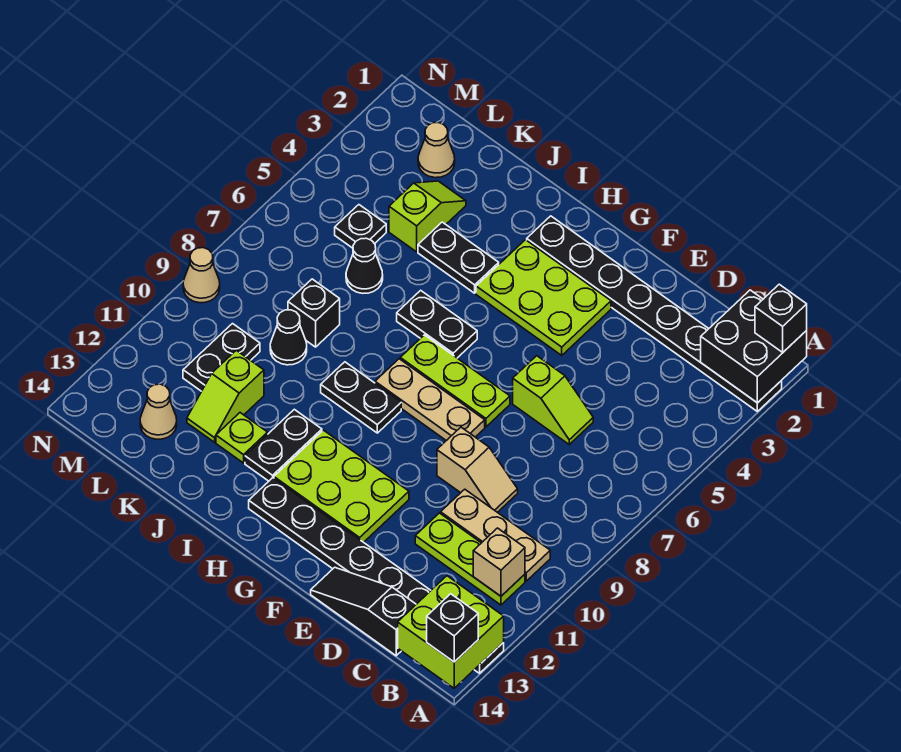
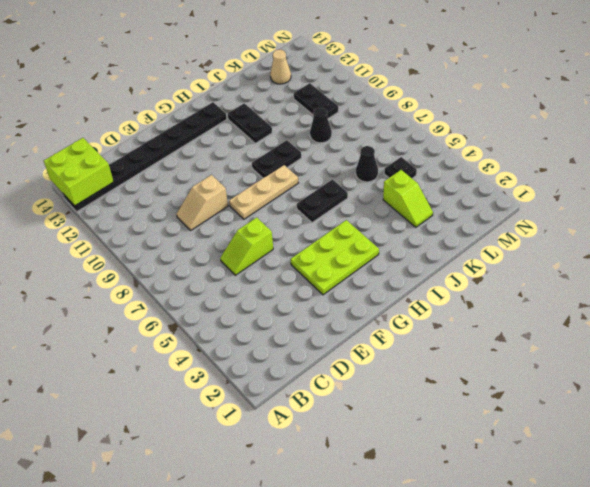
none -> black 1x8 plate [527,216,782,411]
none -> tan 1x3 plate [441,489,550,581]
none -> lime 1x3 plate [415,513,525,605]
none -> black 1x3 slope [311,567,416,656]

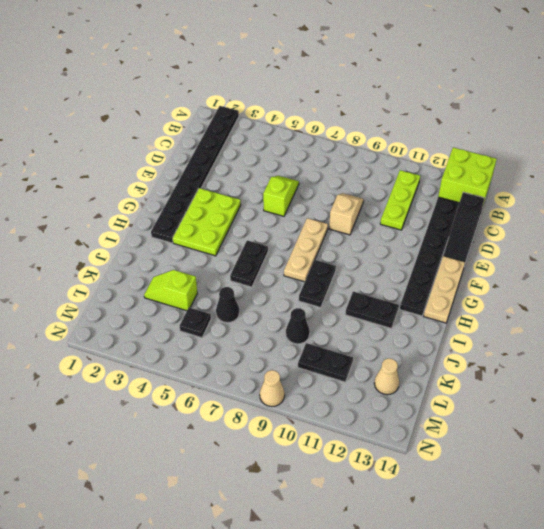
tan 1x3 plate [424,256,465,323] -> tan 1x3 plate moved to [441,489,550,581]
none -> lime 1x3 plate [400,335,510,427]
none -> lime 2x3 plate [274,430,409,542]
none -> black 1x2 plate [418,222,499,293]
none -> lime 1x1 plate [216,413,268,463]

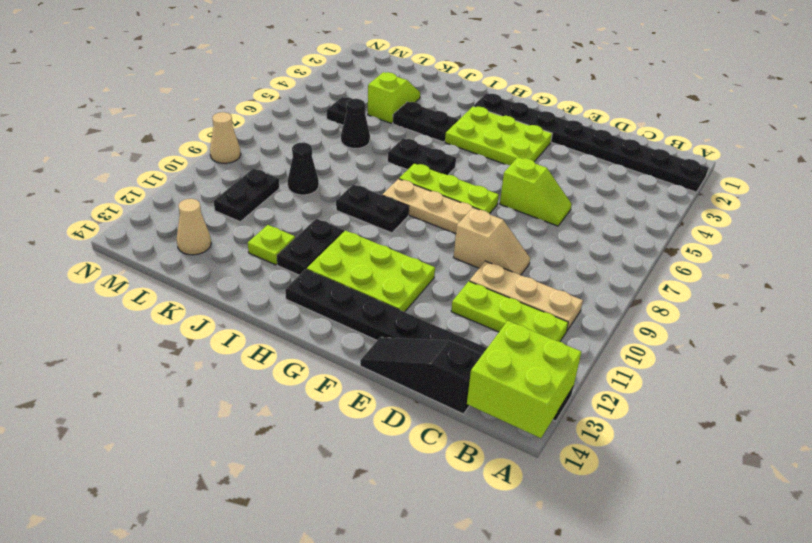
none -> black 1x1 brick [288,279,340,347]
none -> lime 1x2 slope [187,350,264,442]
none -> tan 1x1 cone [418,123,455,178]
none -> black 2x2 brick [701,290,807,403]

